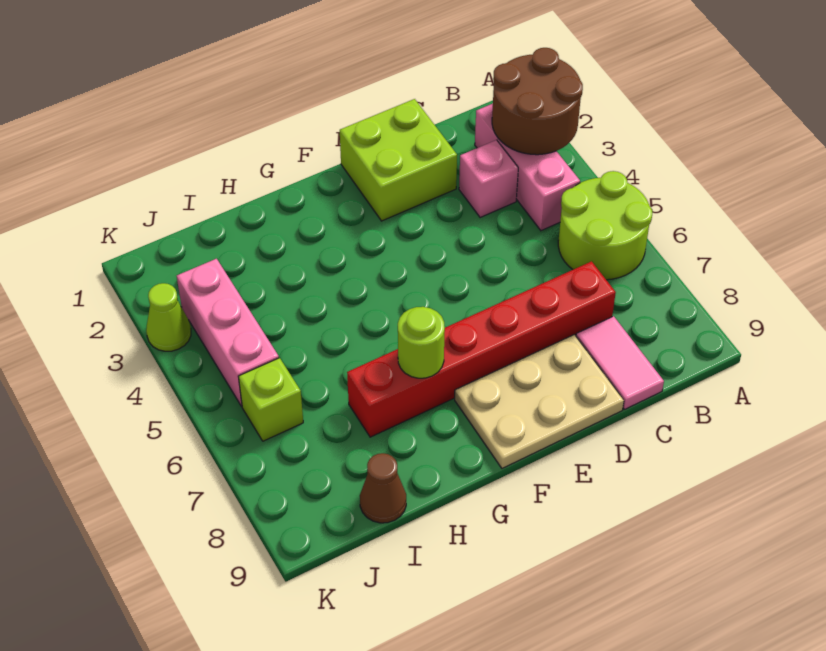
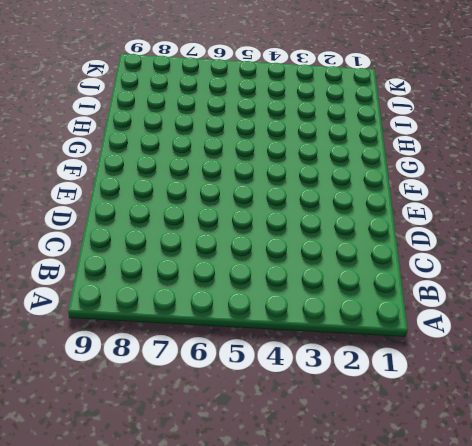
none -> lime 2x2 round brick [558,171,652,280]
none -> pink 1x3 brick [475,104,580,231]
none -> pink 1x1 brick [459,140,518,218]

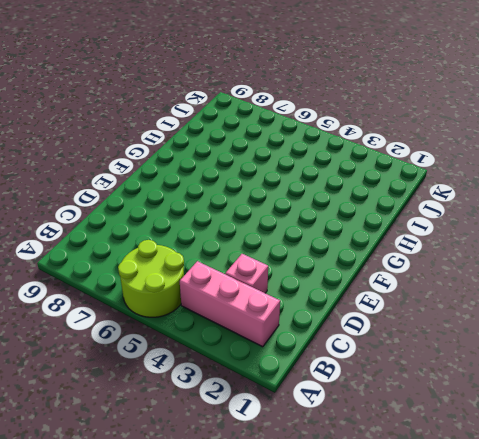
none -> red 1x6 brick [347,261,616,437]
none -> pink 1x2 tile [576,316,664,409]
none -> lime 2x2 brick [340,99,457,221]

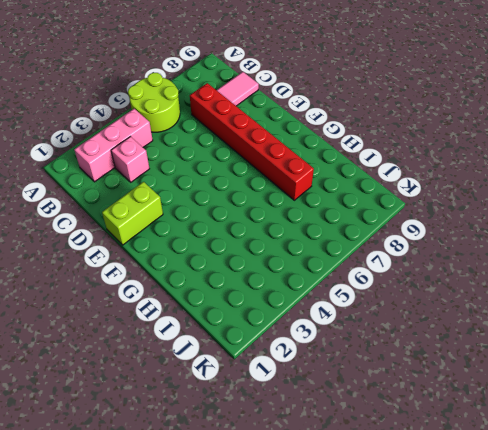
lime 1x2 brick [102,182,163,245] -> lime 2x2 brick [340,99,457,221]
none -> tan 2x3 plate [455,335,624,468]
none -> brown 1x1 cone [360,453,406,523]
none -> pink 1x3 brick [177,259,279,406]

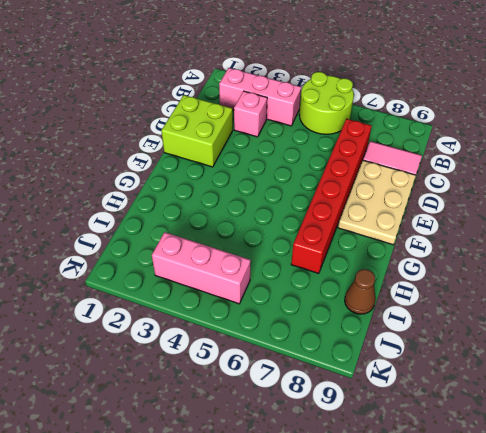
none -> lime 1x1 brick [238,358,303,441]
none -> lime 1x1 cone [146,283,191,351]
none -> brown 2x2 round brick [492,48,583,155]

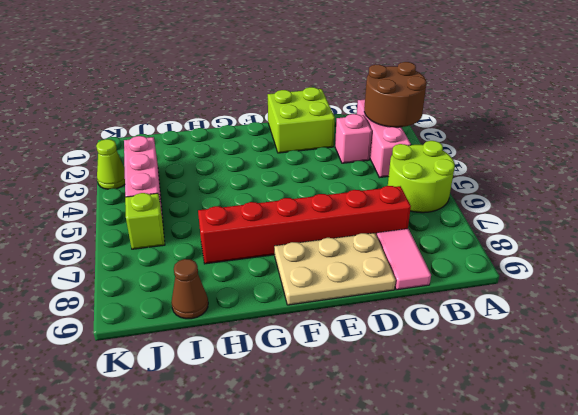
none -> lime 1x1 round brick [398,307,445,378]

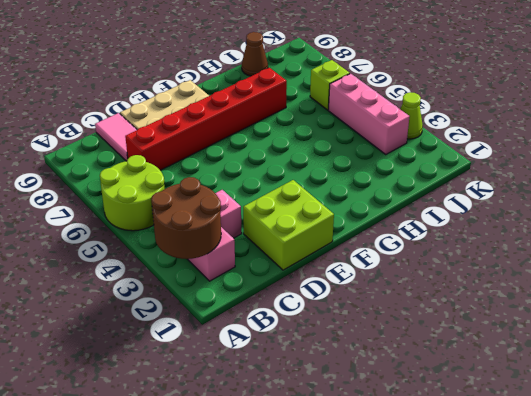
none -> lime 1x1 round brick [398,307,445,378]

